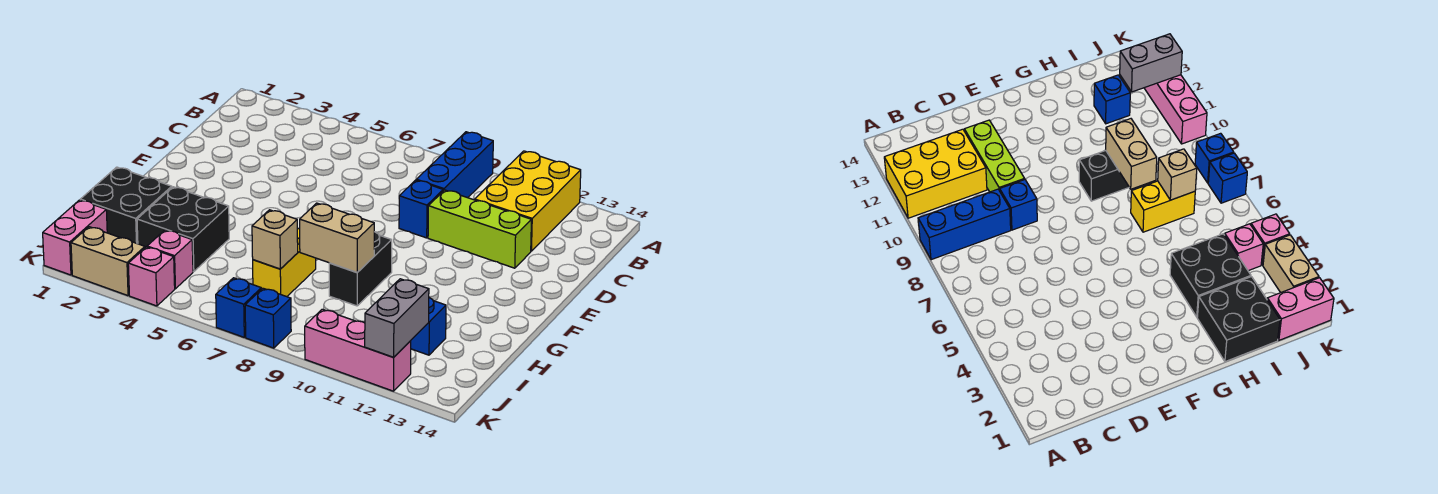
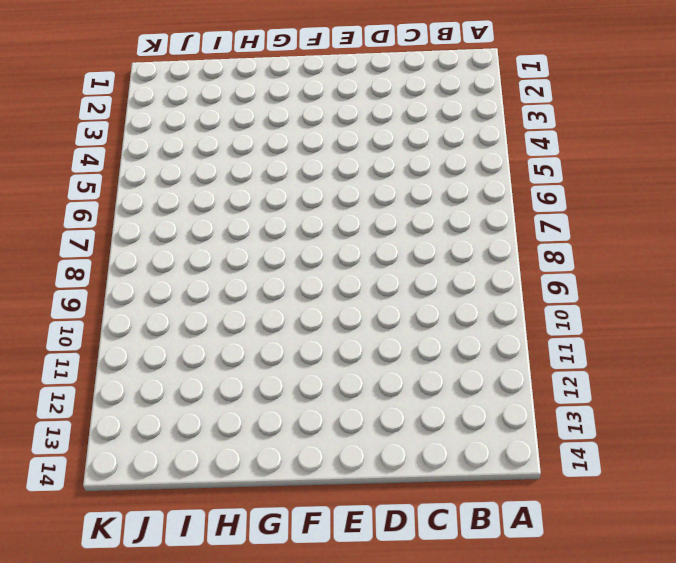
none -> blue 1x3 brick [416,132,493,198]
none -> yellow 2x3 brick [475,151,581,251]
none -> blue 1x1 brick [399,180,443,238]

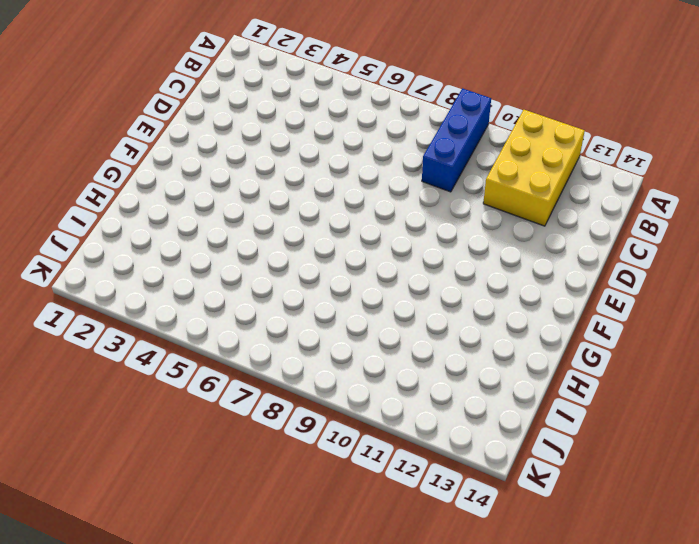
none -> blue 1x1 brick [399,180,443,238]
none -> lime 1x3 brick [428,190,531,268]
none -> black 1x2 brick [329,232,392,306]

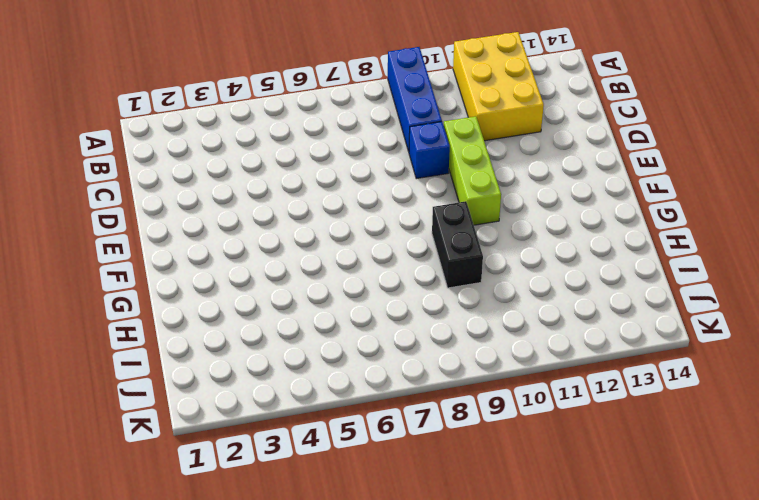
lime 1x3 brick [444,116,501,225] -> lime 1x3 brick turned to [428,190,531,268]
none -> black 2x2 brick [80,167,172,244]
none -> black 2x2 brick [137,187,229,272]
none -> yellow 1x2 brick [253,228,316,297]

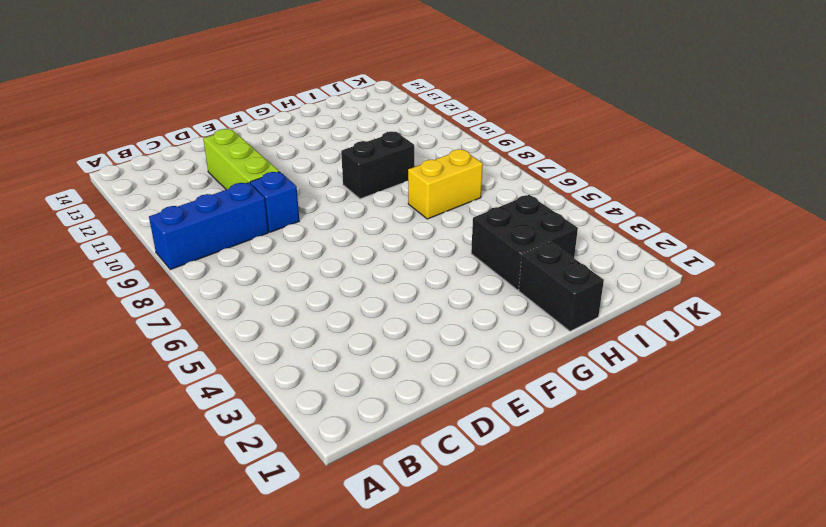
black 1x2 brick [519,242,604,331] -> black 2x2 brick [80,167,172,244]
none -> yellow 2x3 brick [475,151,581,251]
none -> blue 1x1 brick [411,298,446,355]
none -> pink 1x2 brick [43,200,107,275]

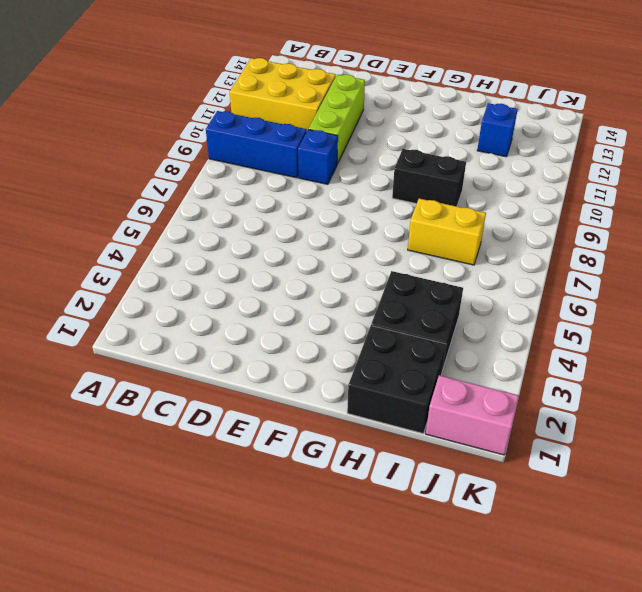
none -> pink 1x1 brick [147,230,193,289]
none -> tan 1x2 brick [71,227,145,296]
none -> pink 1x1 brick [128,247,175,306]

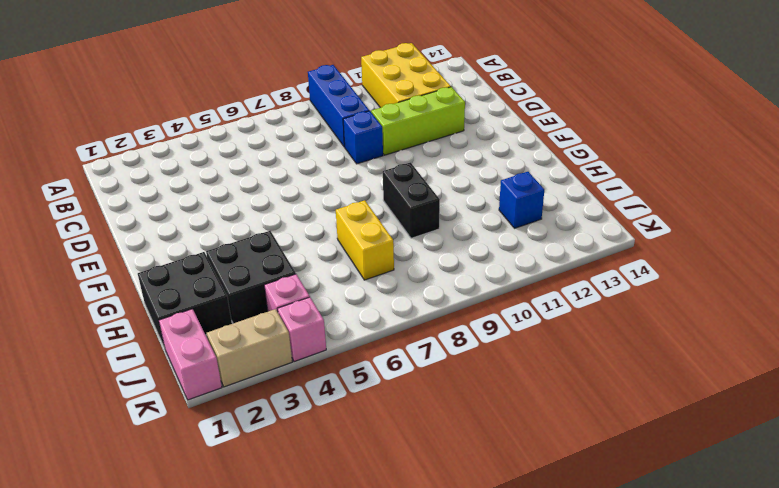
none -> blue 1x1 brick [216,278,261,337]
none -> blue 1x1 brick [245,288,291,348]
none -> pink 1x3 brick [305,309,411,391]

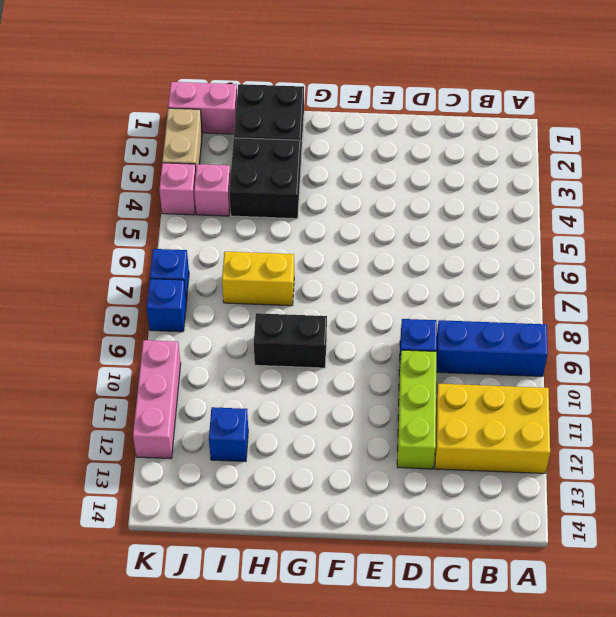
none -> tan 1x2 brick [300,203,374,272]
none -> tan 1x1 brick [252,210,298,269]
none -> grey 1x2 brick [365,279,429,357]

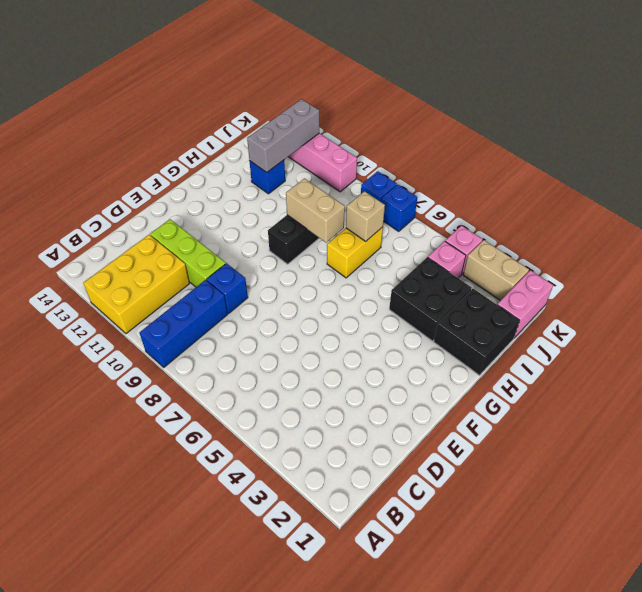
grey 1x3 brick [247,99,319,172] -> grey 1x2 brick [365,279,429,357]

